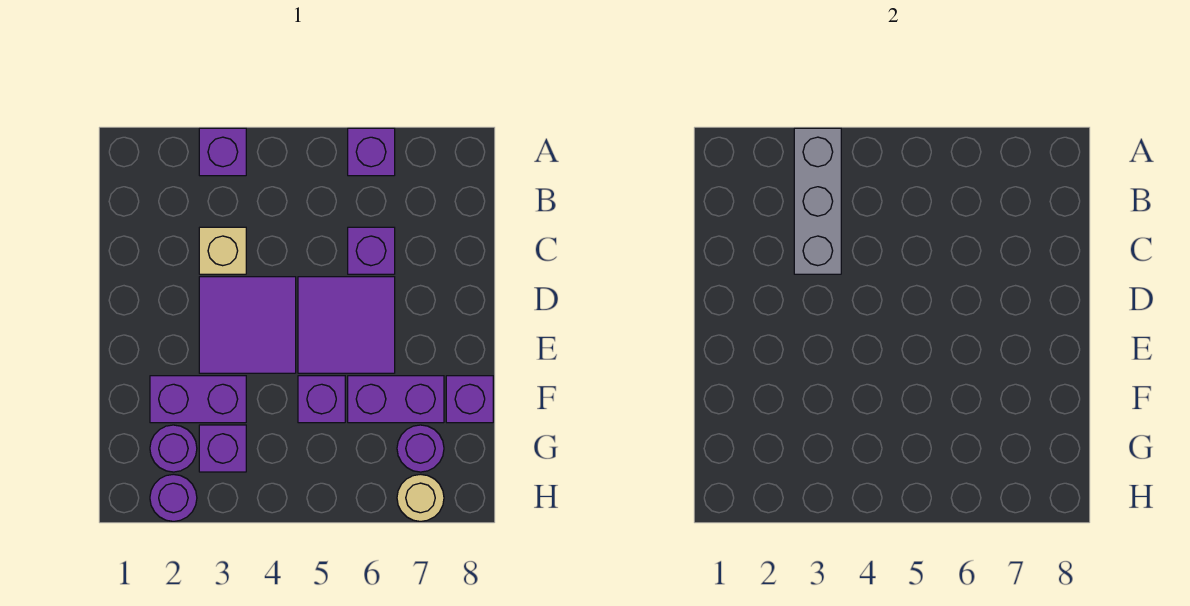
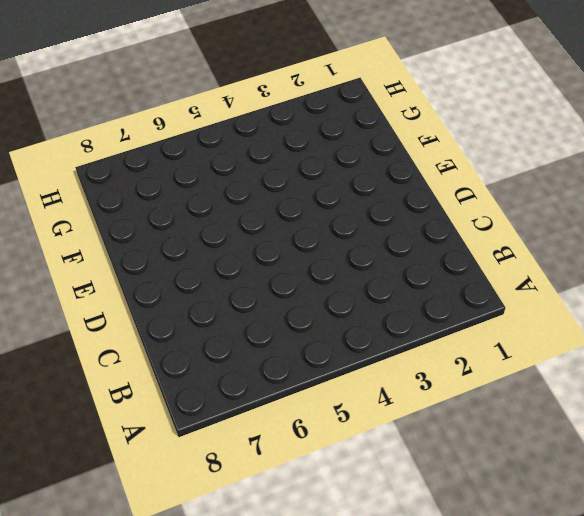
none -> purple 1x1 brick [199,128,246,176]
none -> purple 1x1 brick [348,128,395,176]
none -> tan 1x1 brick [199,227,246,274]

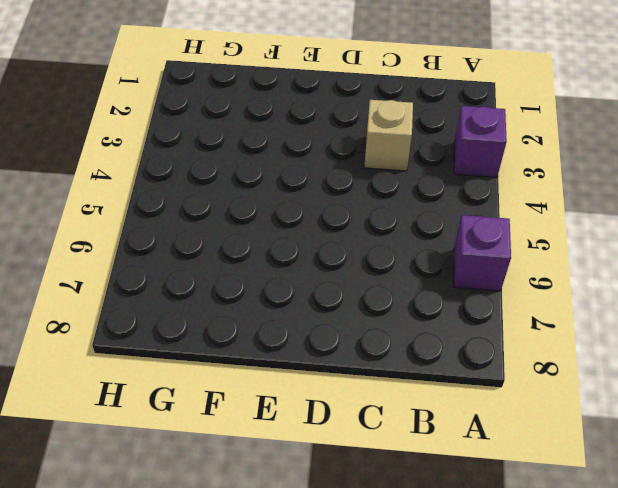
none -> purple 1x1 brick [348,227,395,274]
none -> purple 2x2 tile [199,277,296,373]
none -> purple 2x2 tile [298,277,395,373]

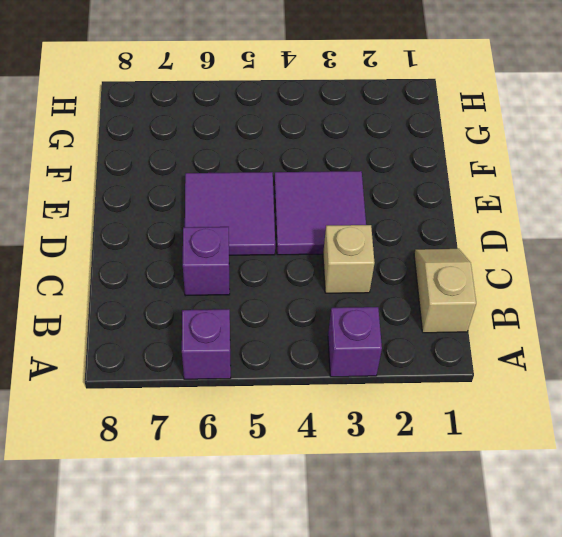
tan 1x2 slope [414,249,476,333] -> none
none -> purple 1x2 brick [150,376,246,423]
none -> purple 1x1 brick [298,376,345,423]
none -> purple 1x2 brick [348,376,444,423]

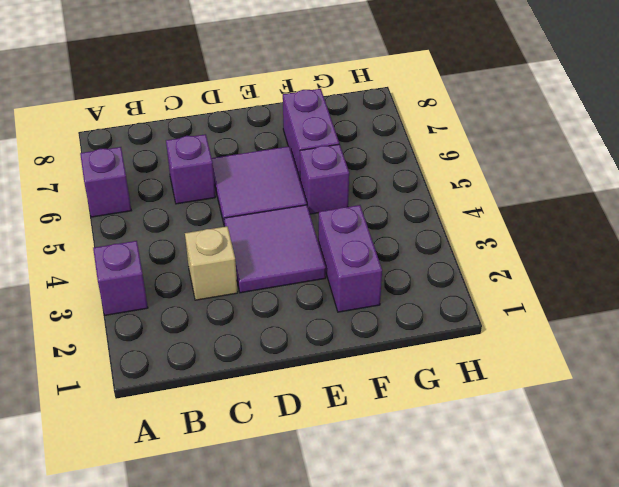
none -> purple 1x1 brick [446,376,493,423]
none -> purple 1x1 round brick [150,425,197,472]
none -> purple 1x1 brick [199,425,246,472]

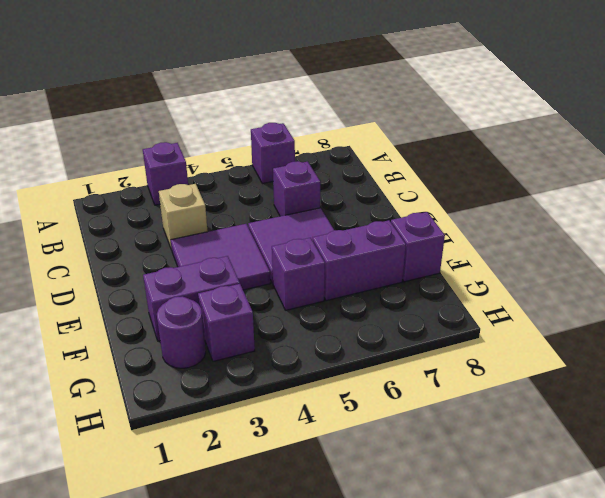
none -> purple 1x1 round brick [397,425,444,472]
none -> purple 1x1 round brick [150,474,197,521]
none -> tan 1x1 round brick [397,474,444,521]

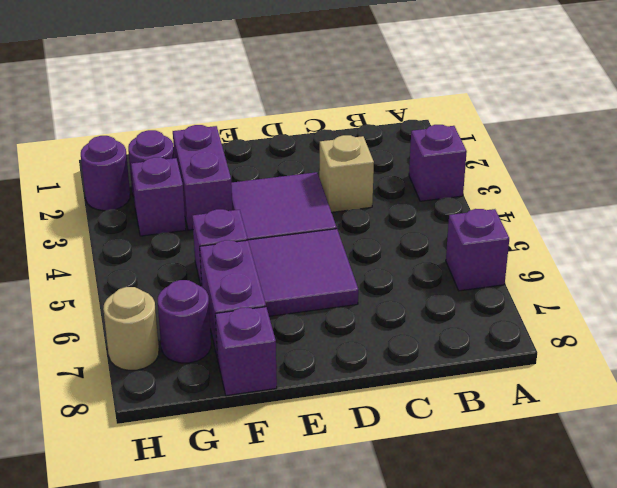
none -> purple 1x1 brick [348,227,395,274]
none -> grey 1x3 brick [794,128,841,274]

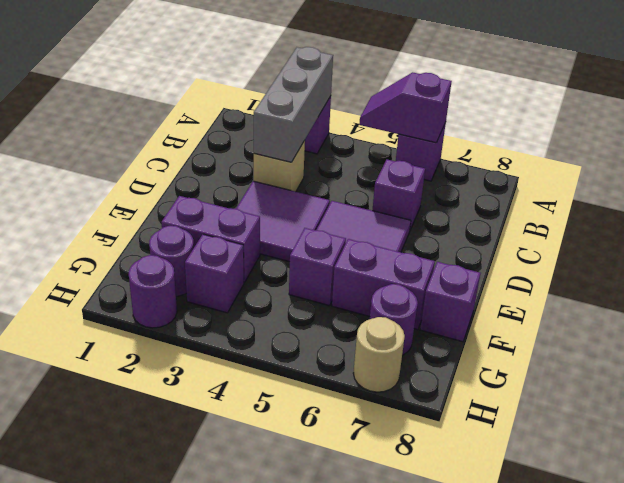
purple 1x2 slope [359,72,452,143] -> none

